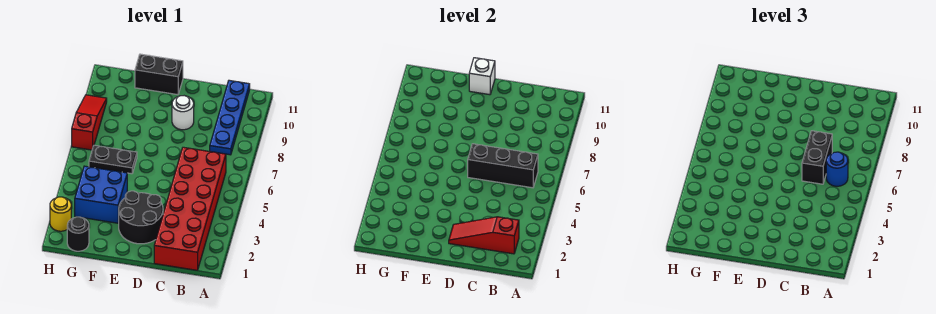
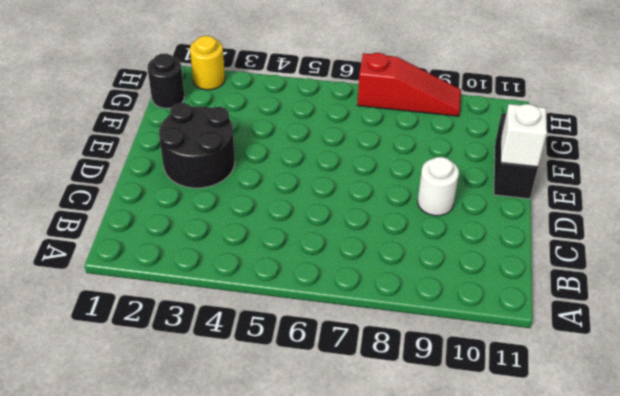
none -> red 2x6 brick [154,147,226,270]
none -> blue 1x4 plate [210,80,250,155]
none -> blue 2x2 brick [75,166,127,223]

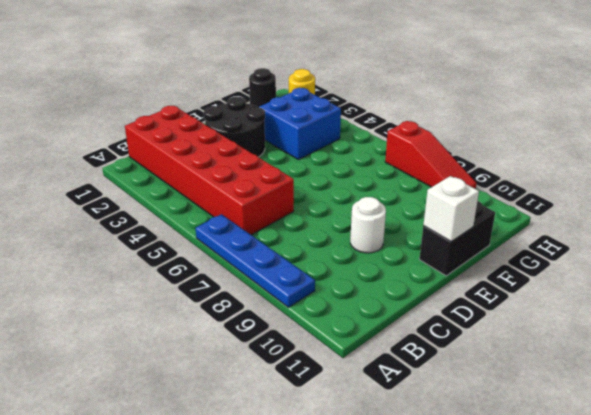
blue 1x4 plate [196,214,315,307] -> blue 1x4 plate moved to [210,80,250,155]
none -> black 1x2 plate [89,145,137,174]
none -> red 1x3 slope [449,217,519,254]
none -> black 1x3 brick [468,144,538,188]

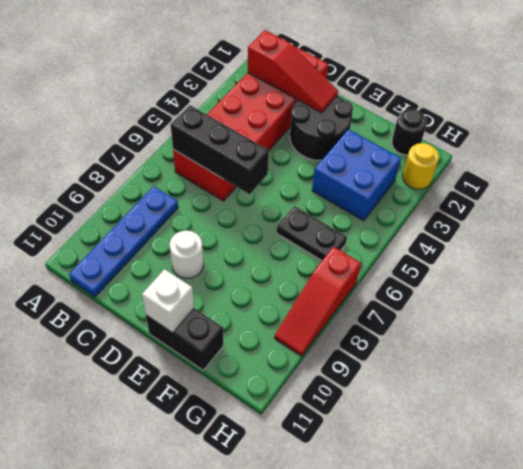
none -> blue 1x1 round brick [826,152,848,186]
none -> black 1x2 brick [802,131,832,184]

